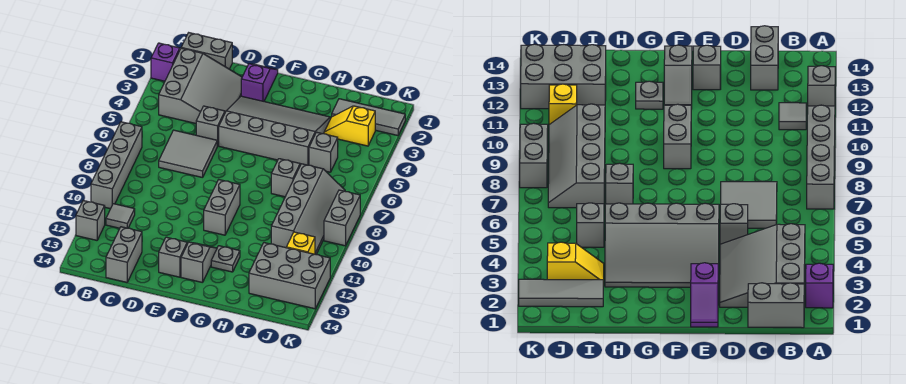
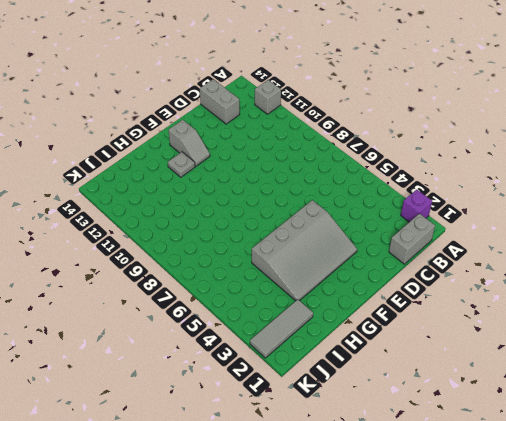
none -> grey 1x4 brick [91,122,142,209]
none -> grey 3x3 slope [159,48,242,124]
none -> grey 1x1 tile [106,204,135,228]

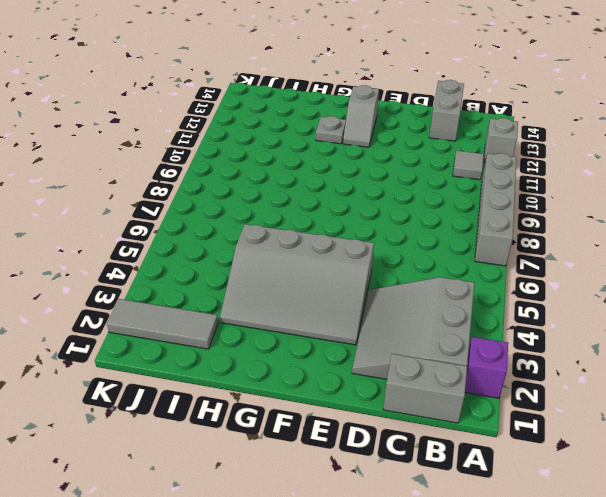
none -> grey 2x2 tile [159,130,217,178]
none -> grey 1x1 brick [196,106,225,146]
none -> purple 1x2 slope [241,64,278,101]

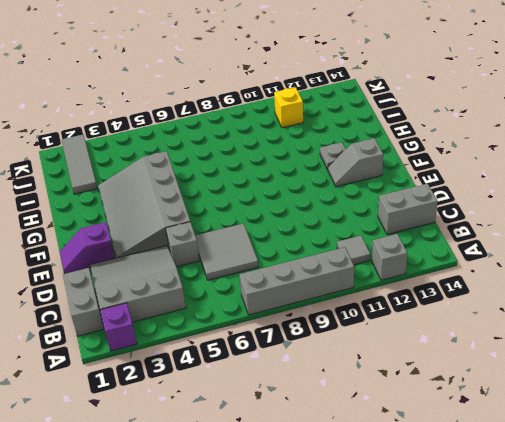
none -> grey 1x1 brick [159,237,187,277]
none -> grey 1x2 brick [204,180,240,235]
none -> grey 1x1 brick [271,159,300,197]

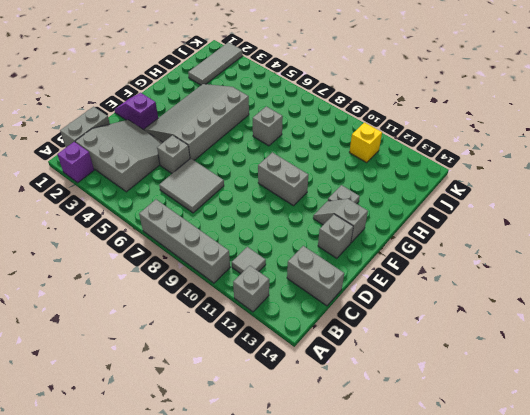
none -> yellow 1x2 slope [324,106,375,146]
none -> grey 1x1 brick [309,132,338,172]
none -> grey 2x4 slope [271,164,345,254]

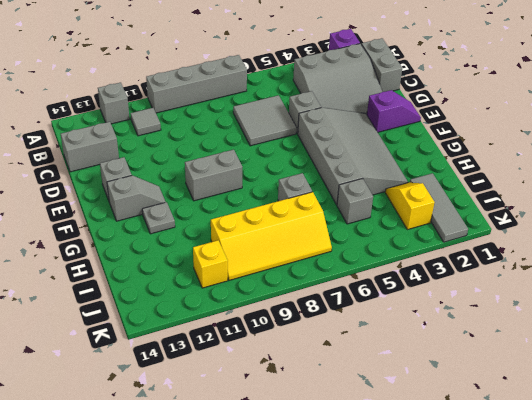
yellow 2x4 slope [211,192,332,280] -> grey 2x4 slope [271,164,345,254]
none -> grey 2x3 brick [249,243,330,309]
none -> grey 1x2 brick [324,190,360,246]

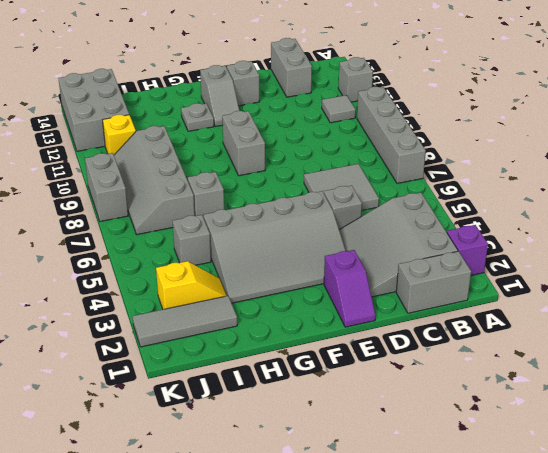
grey 2x3 brick [58,69,129,151] -> grey 2x3 brick turned to [249,243,330,309]

